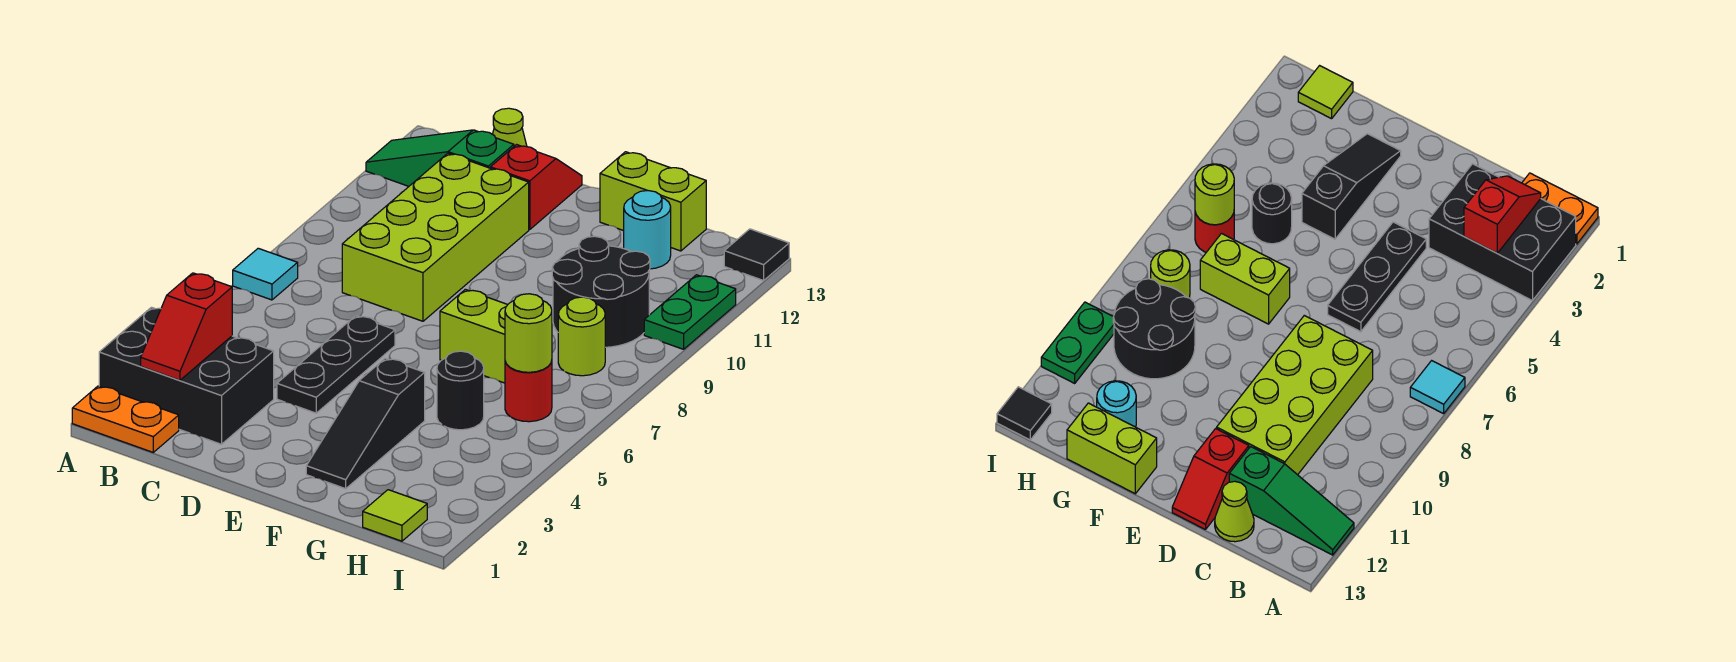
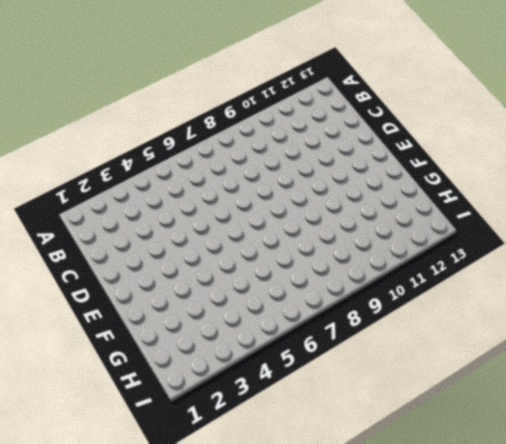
none -> orange 1x2 plate [72,386,179,452]
none -> black 2x3 brick [99,307,274,444]
none -> cyan 1x1 tile [233,248,298,300]

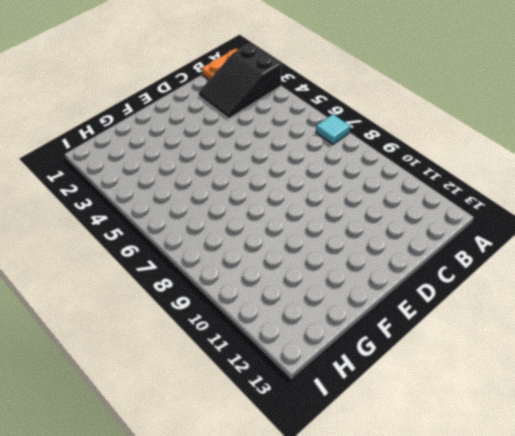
black 2x3 slope [199,43,281,119] -> black 2x3 brick [99,307,274,444]
none -> green 1x3 slope [366,130,514,186]
none -> lime 2x4 brick [342,153,529,321]
none -> lime 1x1 cone [493,108,527,147]

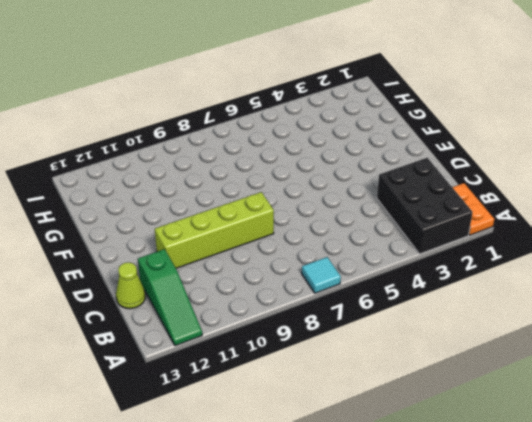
lime 1x4 brick [155,192,274,268] -> lime 2x4 brick [342,153,529,321]
none -> black 1x3 plate [277,316,395,413]
none -> red 1x2 slope [490,145,582,230]
none -> black 1x3 slope [306,358,425,489]

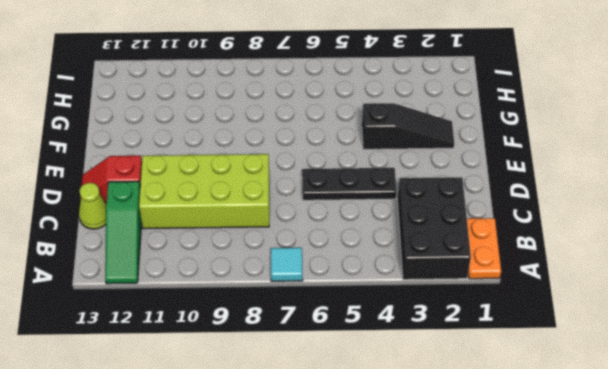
none -> lime 1x2 brick [440,289,508,383]
none -> lime 1x2 brick [600,152,706,251]
none -> black 1x1 round brick [437,351,484,430]

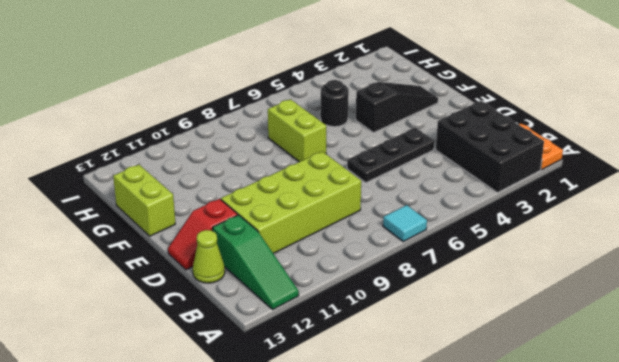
none -> black 2x2 round brick [552,236,650,347]
none -> cyan 1x1 round brick [624,190,671,269]
none -> lime 1x1 tile [363,490,427,541]

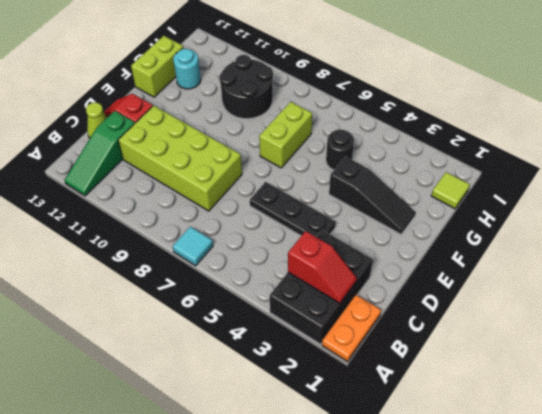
none -> red 1x1 round brick [505,361,552,422]
none -> lime 1x1 round brick [558,297,605,376]
none -> green 1x2 plate [644,275,736,349]

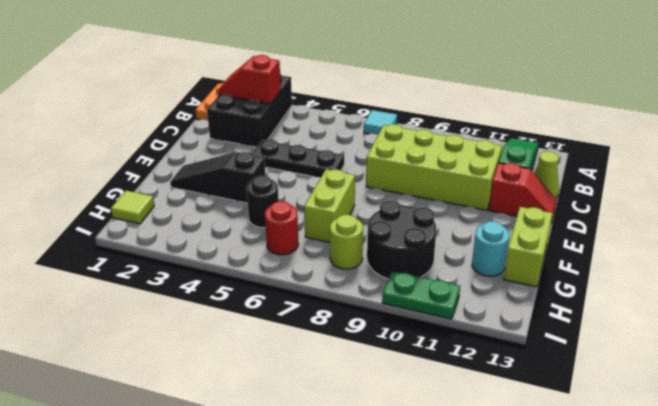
none -> black 1x1 tile [724,229,789,280]
none -> lime 1x1 round brick [505,294,552,372]

